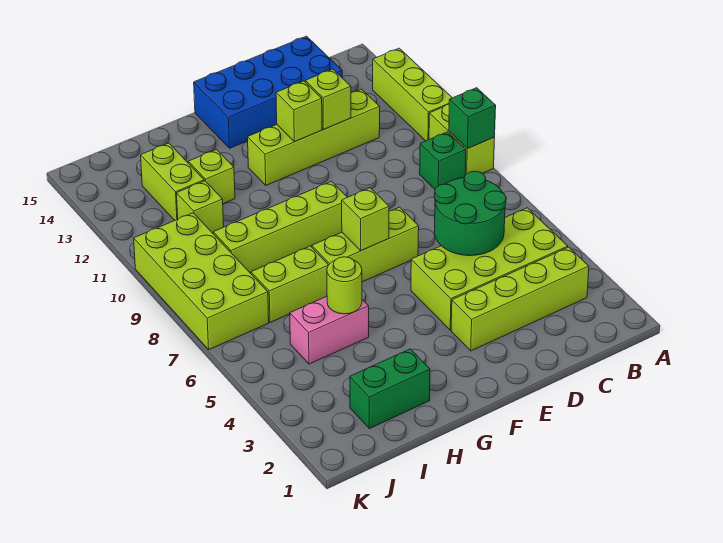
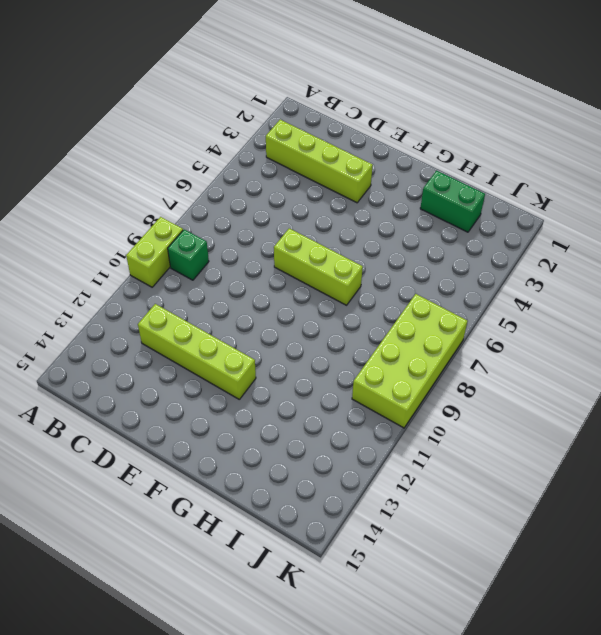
none -> lime 1x3 brick [373,48,452,141]
none -> lime 2x4 brick [411,208,568,330]
none -> blue 2x4 brick [194,36,342,148]

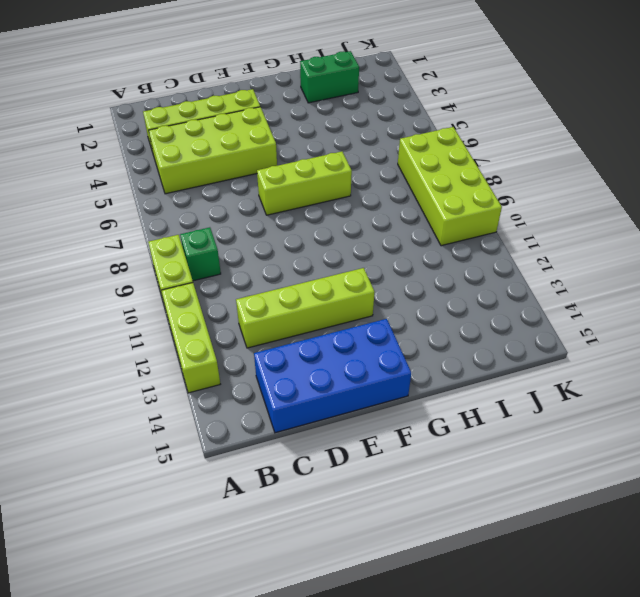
none -> lime 1x4 brick [213,181,347,273]
none -> pink 1x2 brick [290,296,369,364]
none -> lime 1x2 brick [251,246,328,323]

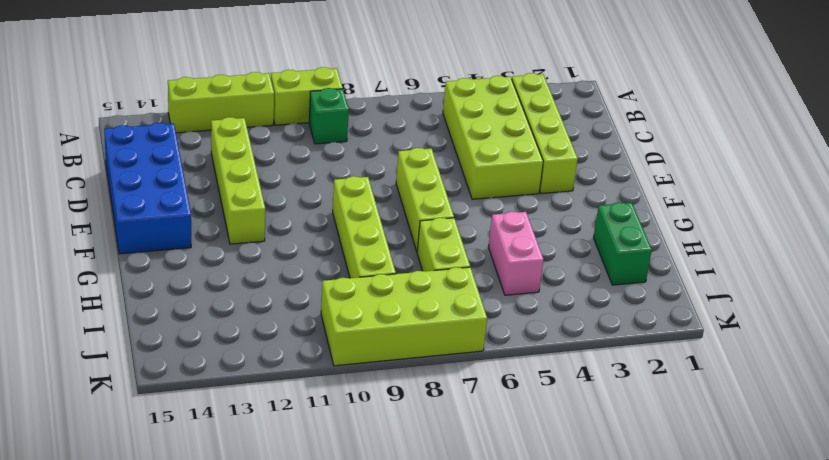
none -> lime 1x1 brick [188,150,235,204]
none -> lime 1x1 brick [177,181,224,233]
none -> lime 1x2 brick [141,143,204,220]

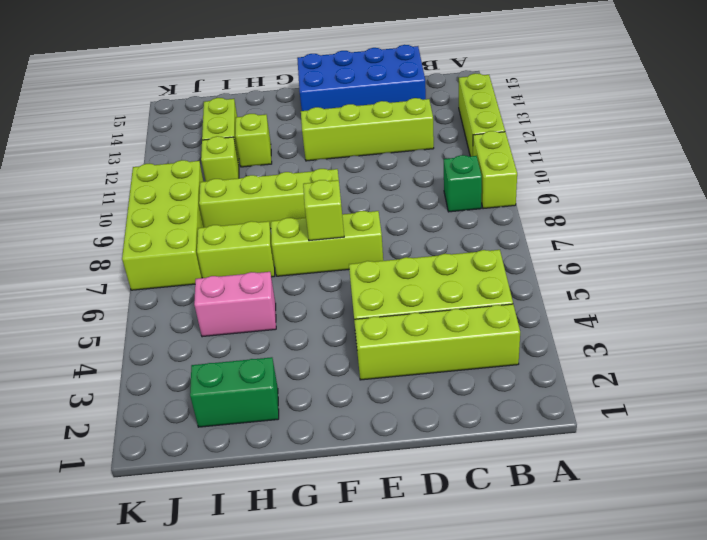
none -> green 1x1 brick [449,88,496,149]
none -> green 2x2 round brick [434,171,506,256]
none -> lime 1x1 brick [305,69,351,129]

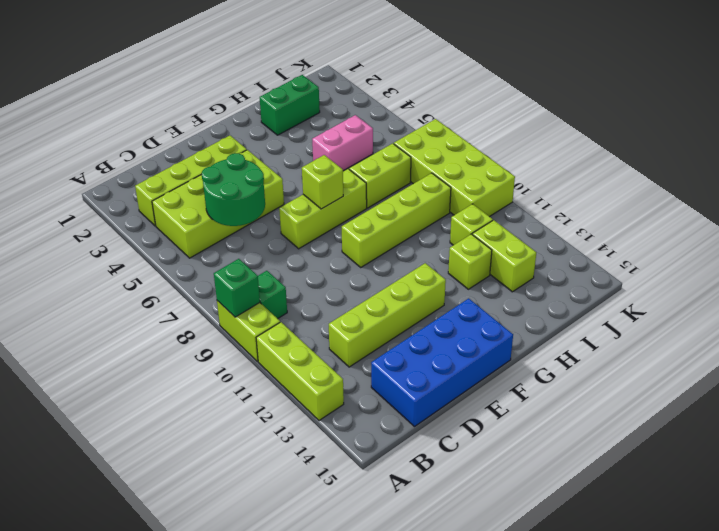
none -> lime 1x1 brick [305,69,351,129]
none -> lime 1x1 brick [276,81,322,142]
none -> lime 1x1 round brick [327,257,362,314]

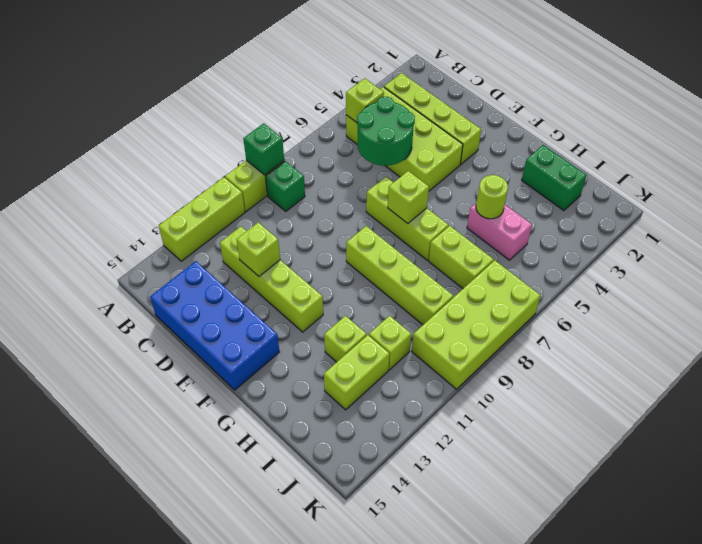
lime 1x1 brick [346,78,384,122] -> lime 1x1 brick moved to [276,81,322,142]

